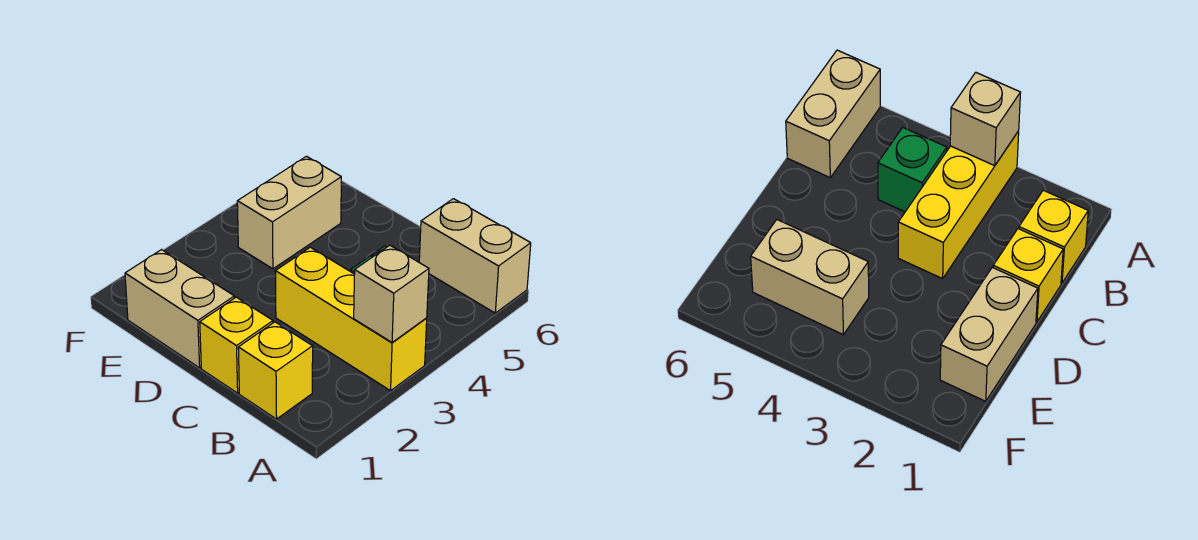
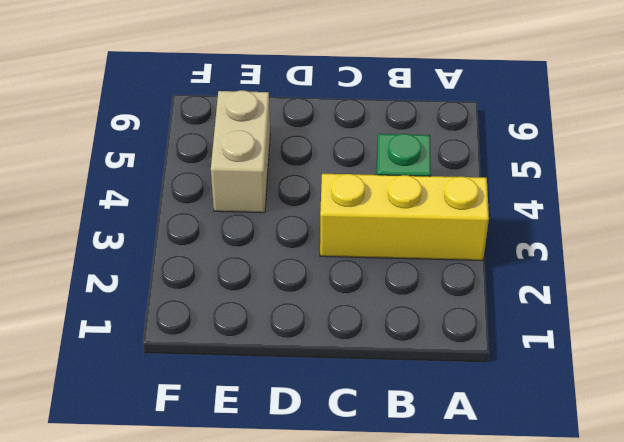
none -> tan 1x2 brick [419,199,531,313]
none -> yellow 1x1 brick [238,322,313,419]

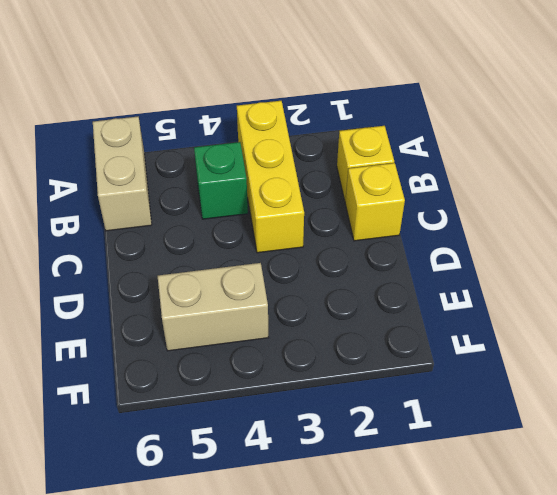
none -> tan 1x2 brick [125,250,234,368]
none -> tan 1x1 brick [354,245,429,342]

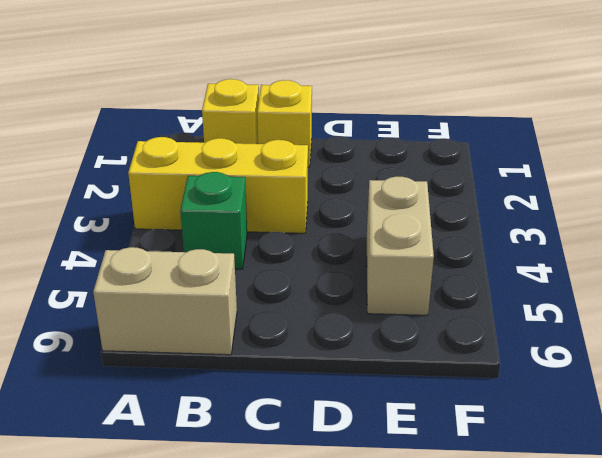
none -> tan 1x2 brick [125,250,234,368]
none -> tan 1x1 brick [354,245,429,342]

